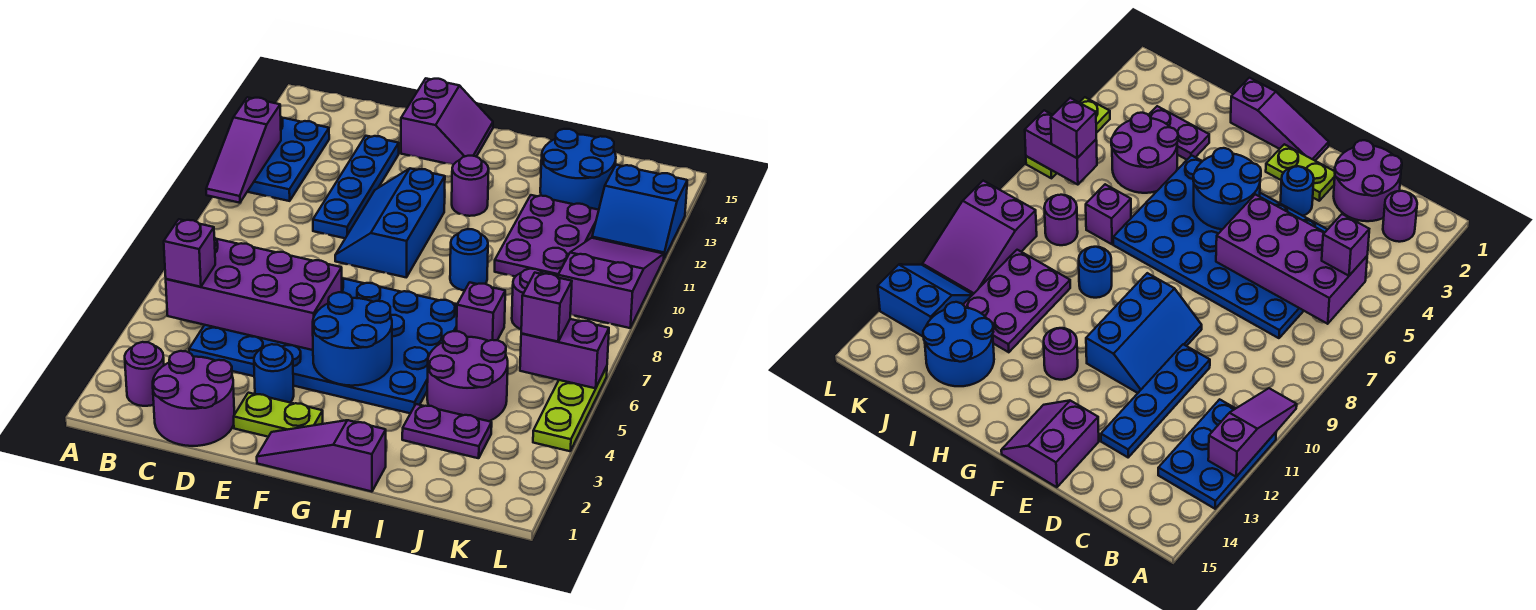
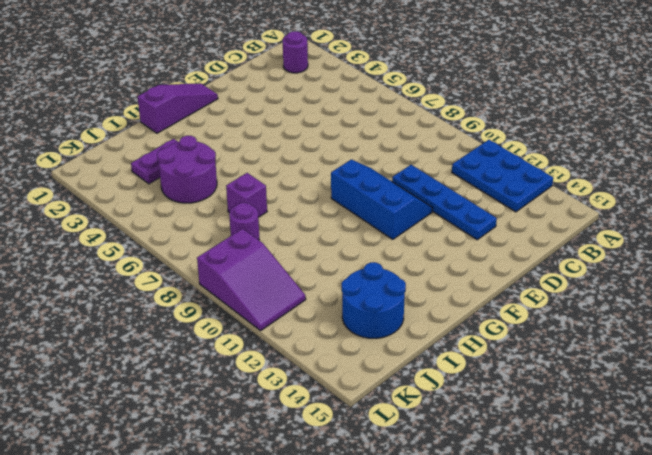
none -> purple 2x2 round brick [153,351,234,446]
none -> blue 4x6 plate [189,278,457,413]
none -> lime 1x2 plate [234,393,323,437]

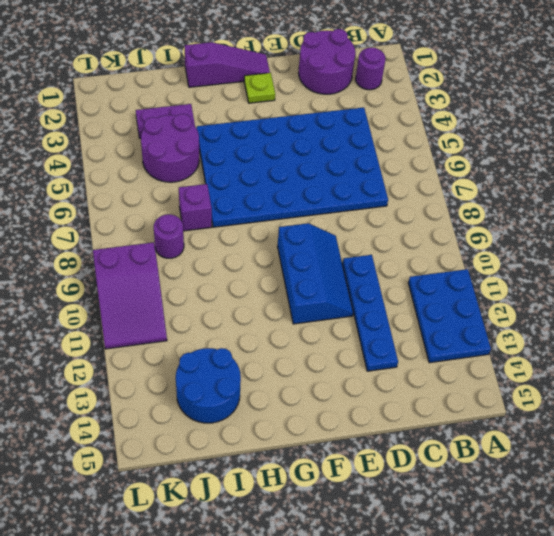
lime 1x1 plate [244,73,275,103] -> lime 1x2 plate [234,393,323,437]
none -> blue 1x1 round brick [254,344,294,402]
none -> purple 2x2 slope [401,79,493,165]
none -> purple 1x1 round brick [452,156,489,216]

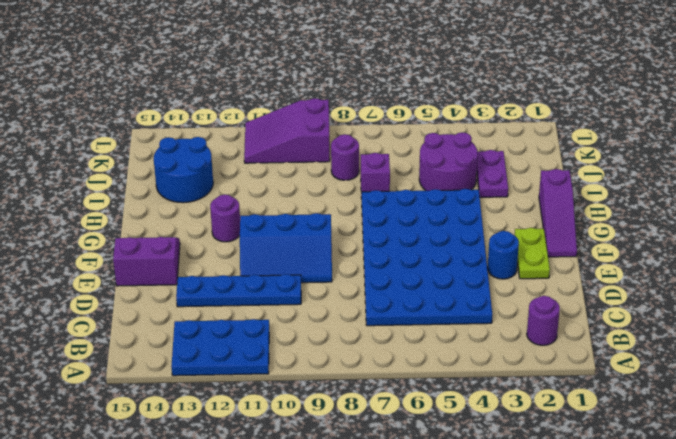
none -> purple 2x2 round brick [153,351,234,446]
none -> blue 1x1 round brick [450,229,488,291]
none -> purple 2x3 plate [495,195,599,277]

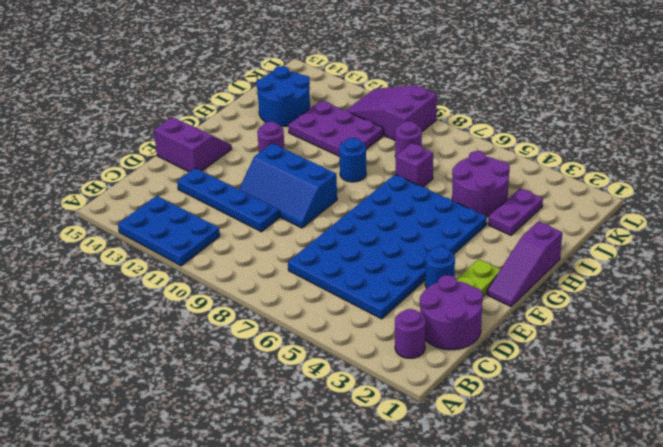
none -> blue 2x2 slope [592,165,687,258]
none -> lime 1x3 plate [533,366,607,451]
none -> purple 1x3 slope [206,97,281,203]

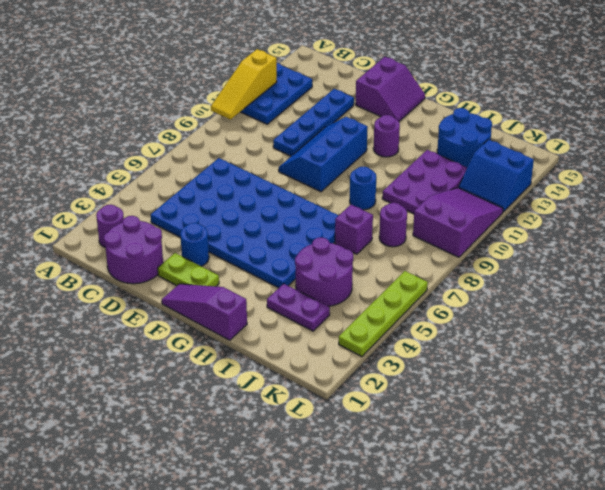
yellow 1x3 slope [211,49,277,120] -> purple 1x3 slope [206,97,281,203]
lime 1x4 plate [339,271,428,357] -> lime 1x3 plate [533,366,607,451]
none -> purple 2x4 brick [166,237,342,350]
none -> blue 2x2 round brick [313,292,392,386]
none -> purple 1x2 brick [520,319,609,388]

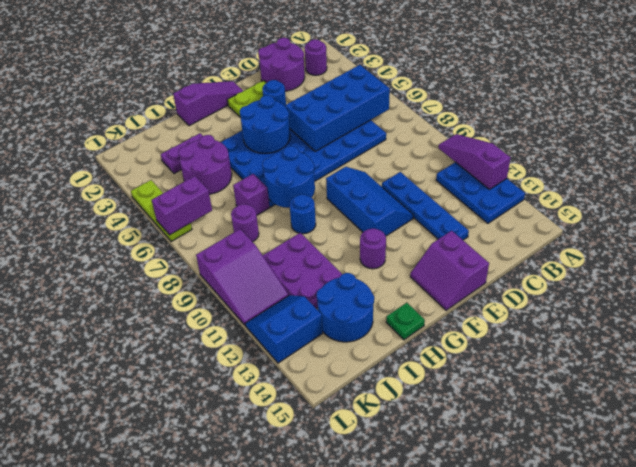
blue 2x4 brick [285,65,390,152] -> purple 2x4 brick [166,237,342,350]
blue 2x2 round brick [262,146,315,208] -> none
green 1x1 plate [386,303,425,340] -> none
none -> purple 1x1 brick [164,219,215,287]
none -> purple 1x1 brick [521,273,572,342]

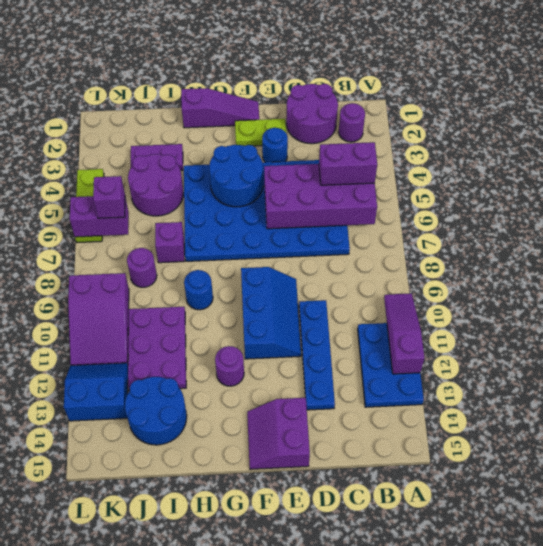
purple 1x2 brick [319,142,377,185] -> purple 1x1 brick [164,219,215,287]

